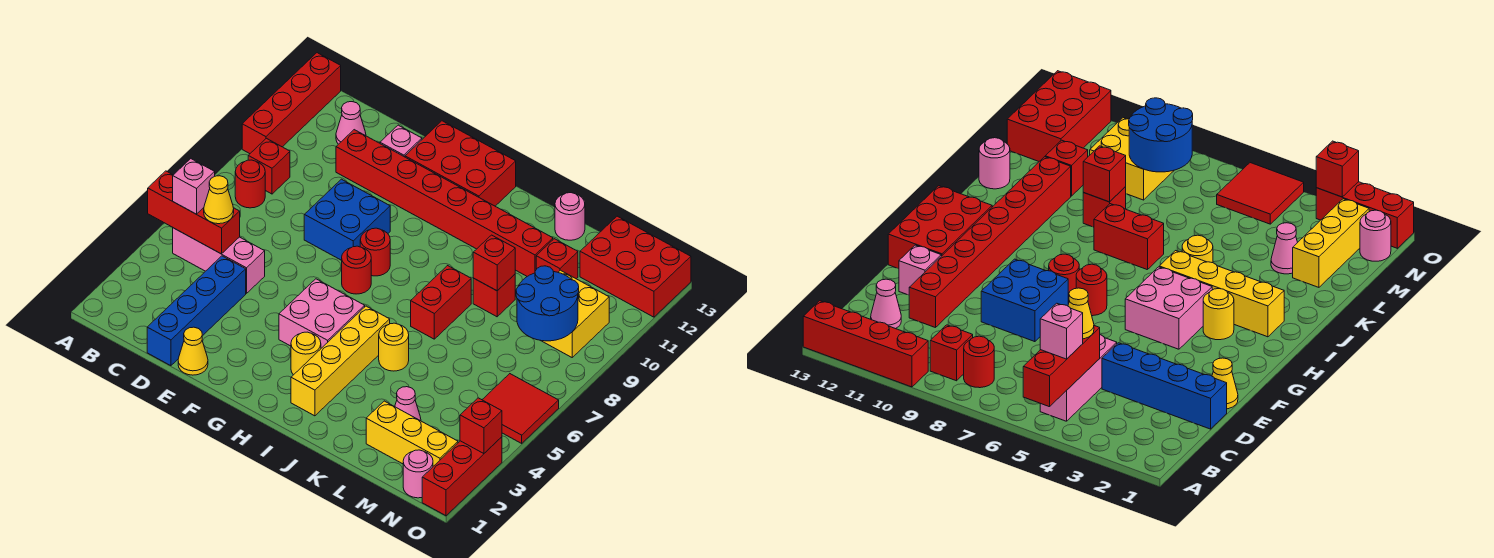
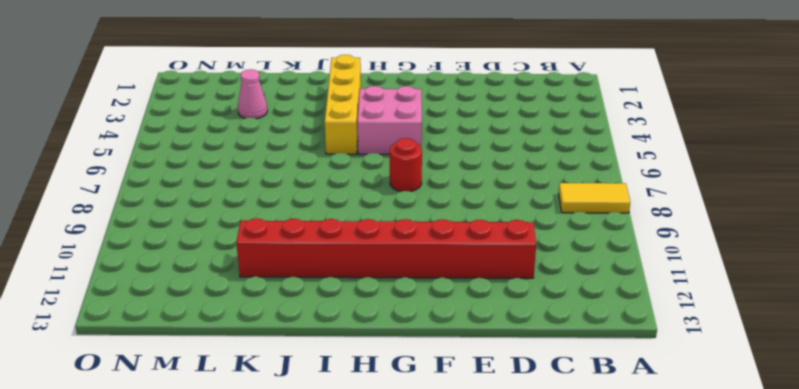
yellow 1x2 tile [559,183,630,213] -> red 1x1 round brick [235,160,265,208]
none -> red 1x4 brick [242,53,341,154]
none -> pink 1x3 brick [173,228,265,293]
none -> red 1x1 brick [248,138,290,194]
none -> pink 1x1 cone [336,102,366,144]

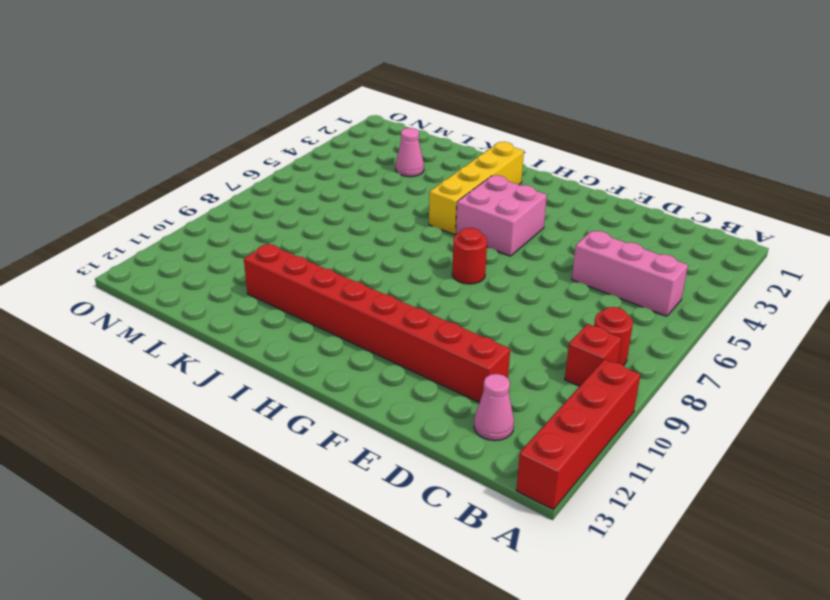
none -> blue 1x4 brick [147,256,246,366]
none -> yellow 1x1 cone [178,327,208,375]
none -> blue 2x2 brick [304,179,390,260]
none -> pink 1x1 brick [380,125,422,157]

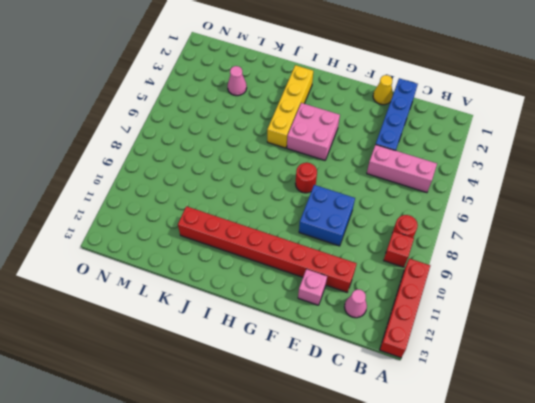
none -> red 2x3 brick [405,121,516,206]
none -> red 1x1 round brick [360,228,390,276]
none -> yellow 1x1 round brick [291,332,321,375]
none -> yellow 1x1 round brick [379,323,409,371]

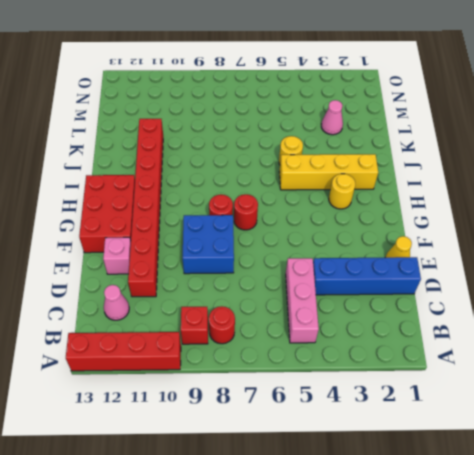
none -> pink 2x2 brick [279,279,365,348]
none -> red 1x2 brick [411,266,471,339]
none -> red 1x1 brick [473,274,515,317]
none -> pink 1x1 round brick [555,193,585,240]

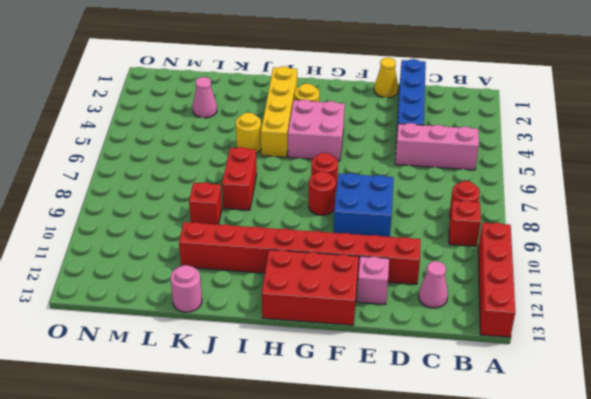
none -> yellow 1x3 brick [366,401,458,466]
none -> red 1x1 brick [536,239,578,279]
none -> yellow 2x2 brick [542,270,609,357]
none -> red 2x3 brick [580,216,691,317]

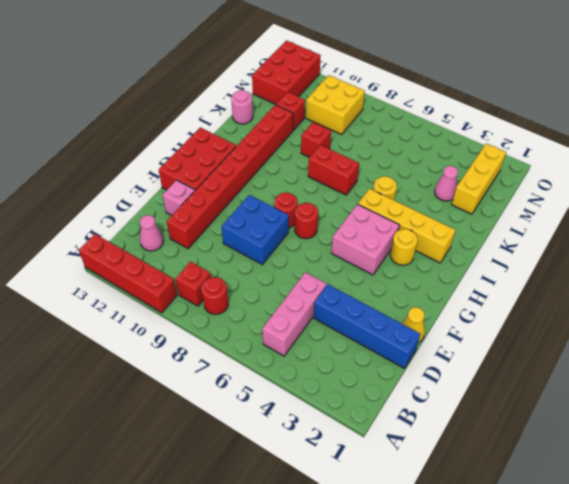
none -> pink 1x1 round brick [403,450,433,498]
none -> red 2x2 tile [482,374,559,443]
none -> red 1x3 brick [422,437,502,516]
none -> red 1x3 brick [148,171,240,254]

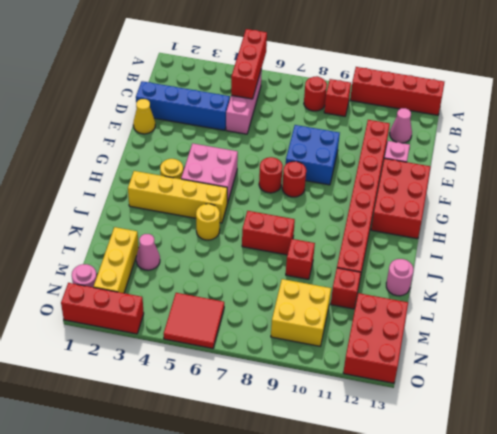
none -> red 1x1 brick [473,235,515,291]
none -> blue 2x2 round brick [516,266,579,341]
none -> red 1x1 brick [460,398,502,454]
none -> pink 1x1 brick [173,159,215,214]

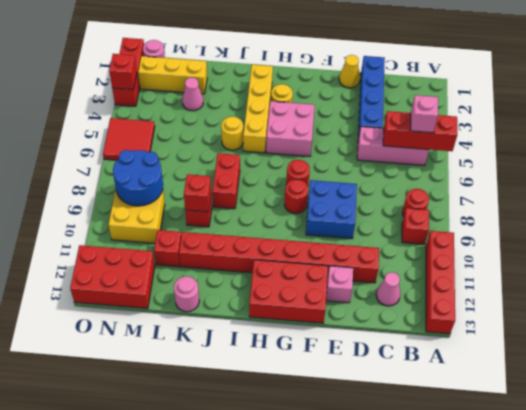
none -> yellow 1x1 cone [204,176,234,224]

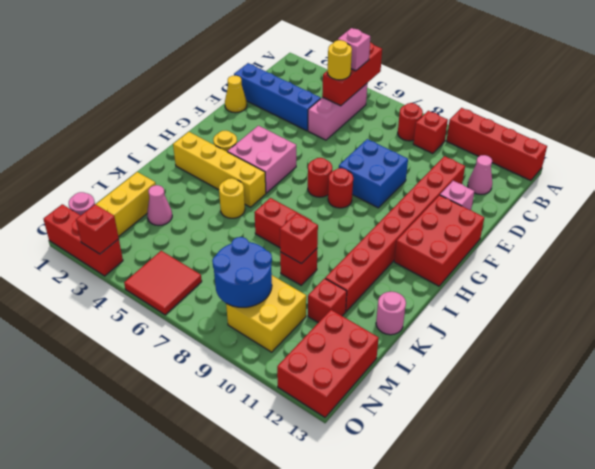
yellow 1x1 round brick [328,40,352,80] -> yellow 1x1 cone [204,176,234,224]

